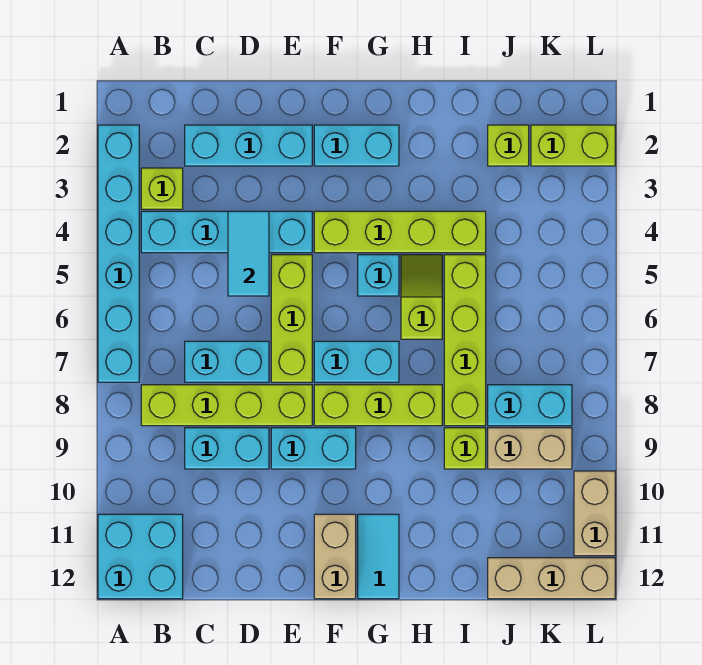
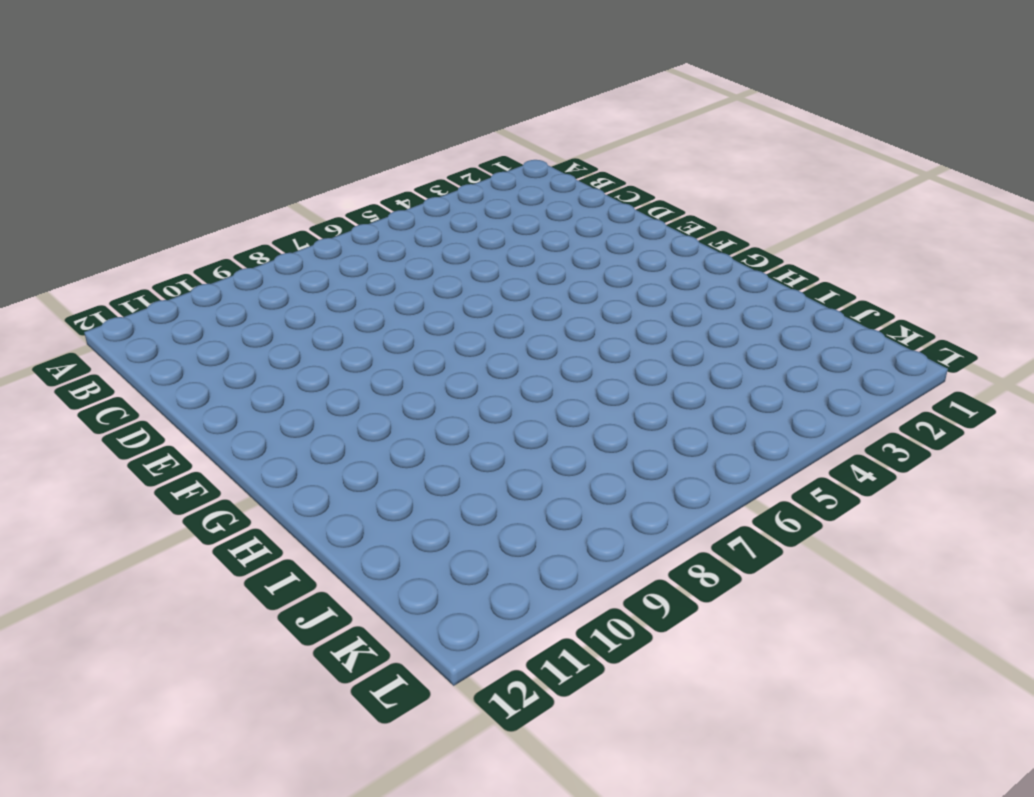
none -> cyan 1x6 brick [98,125,139,382]
none -> cyan 2x2 brick [98,514,183,599]
none -> lime 1x1 brick [141,168,183,209]

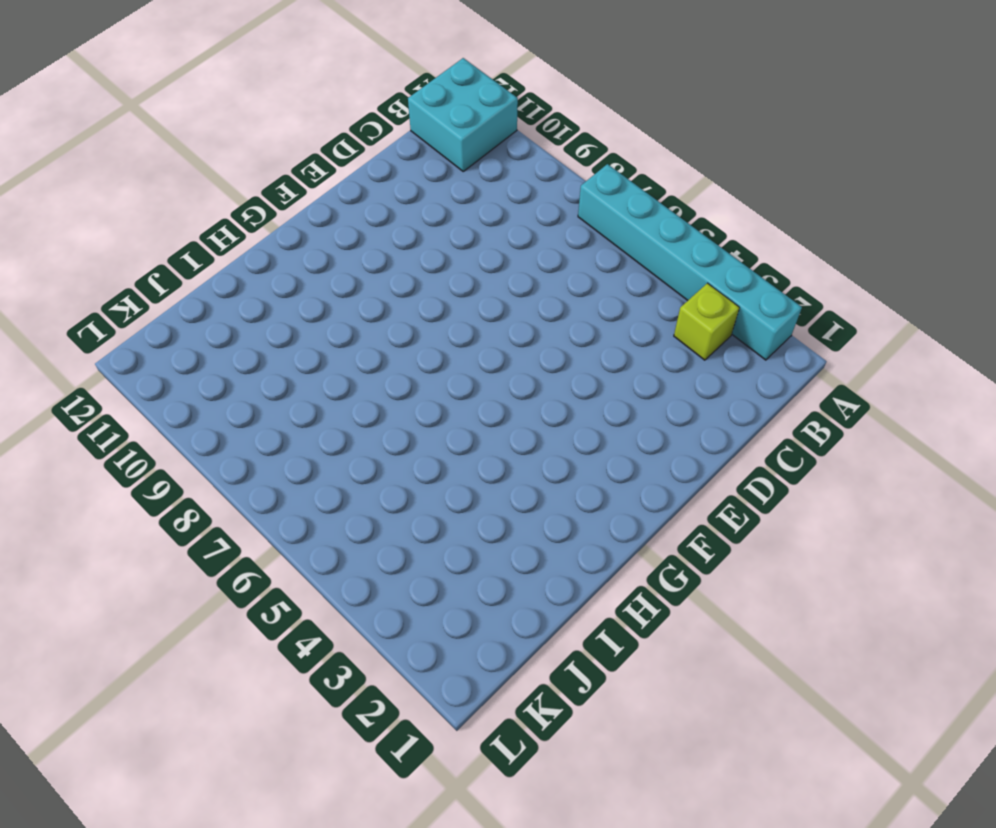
none -> cyan 1x4 brick [141,211,312,253]
none -> lime 1x4 brick [141,385,312,426]
none -> cyan 1x3 brick [185,125,312,166]

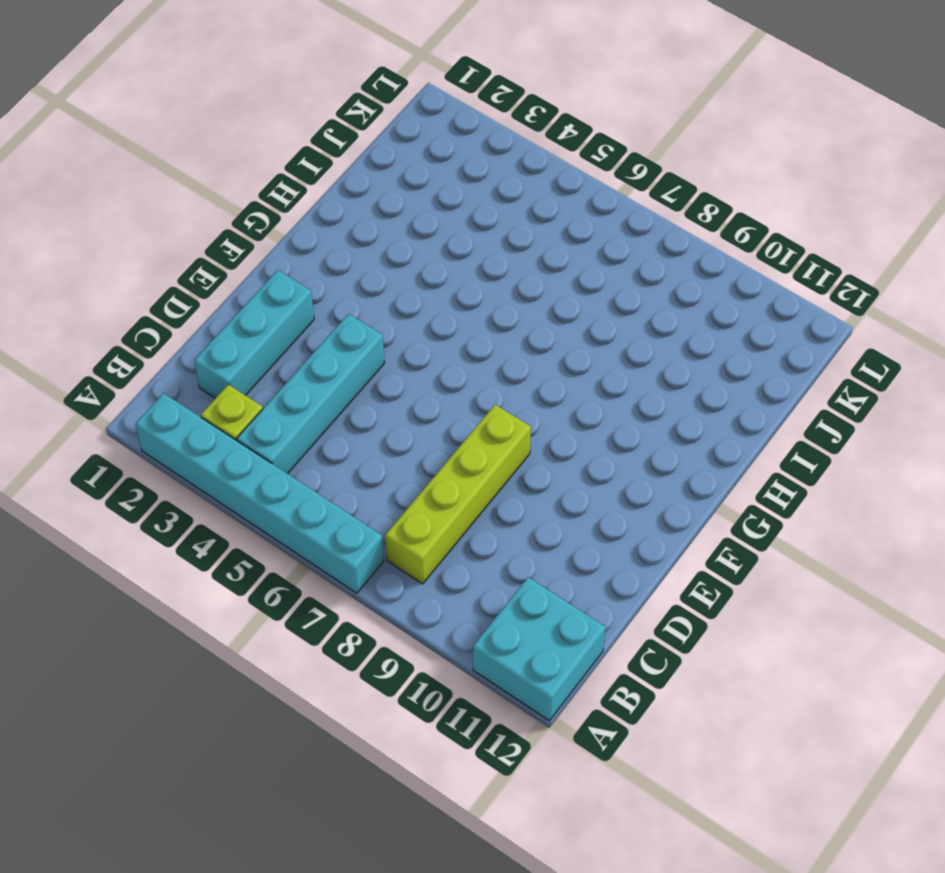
none -> cyan 1x2 brick [185,341,269,382]
none -> cyan 1x2 brick [185,428,269,469]
none -> lime 1x3 brick [271,255,312,382]

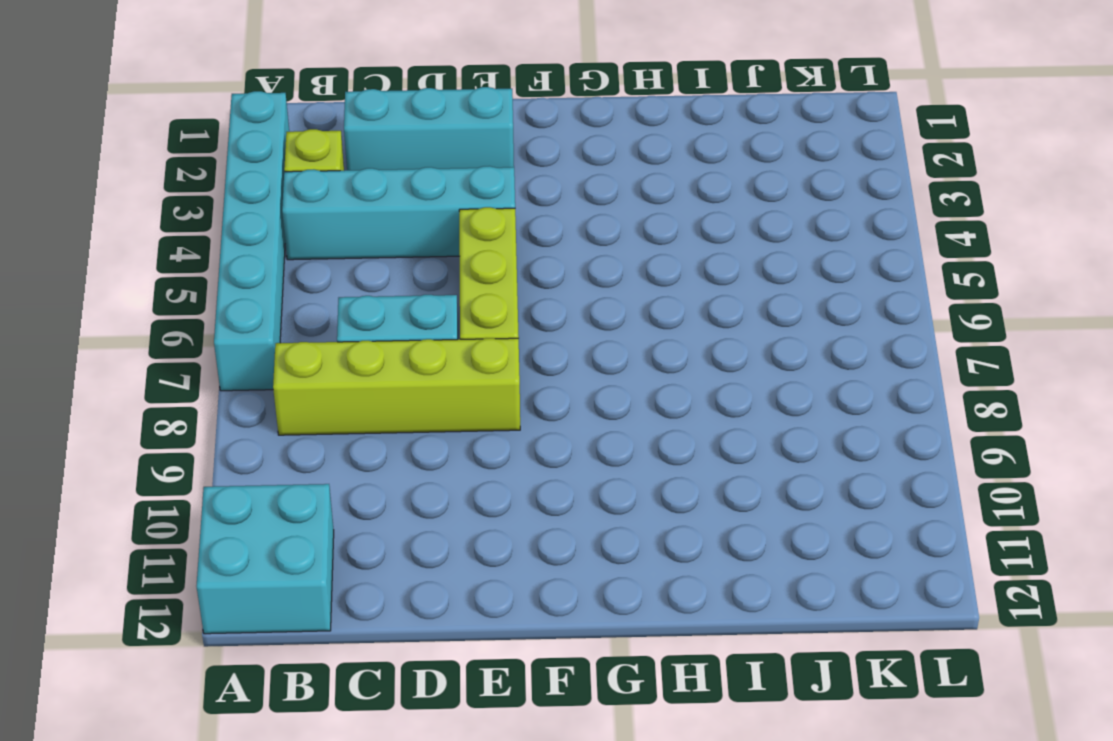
none -> cyan 1x2 brick [185,428,269,469]
none -> cyan 1x2 brick [271,428,356,469]
none -> cyan 1x2 brick [314,125,399,166]

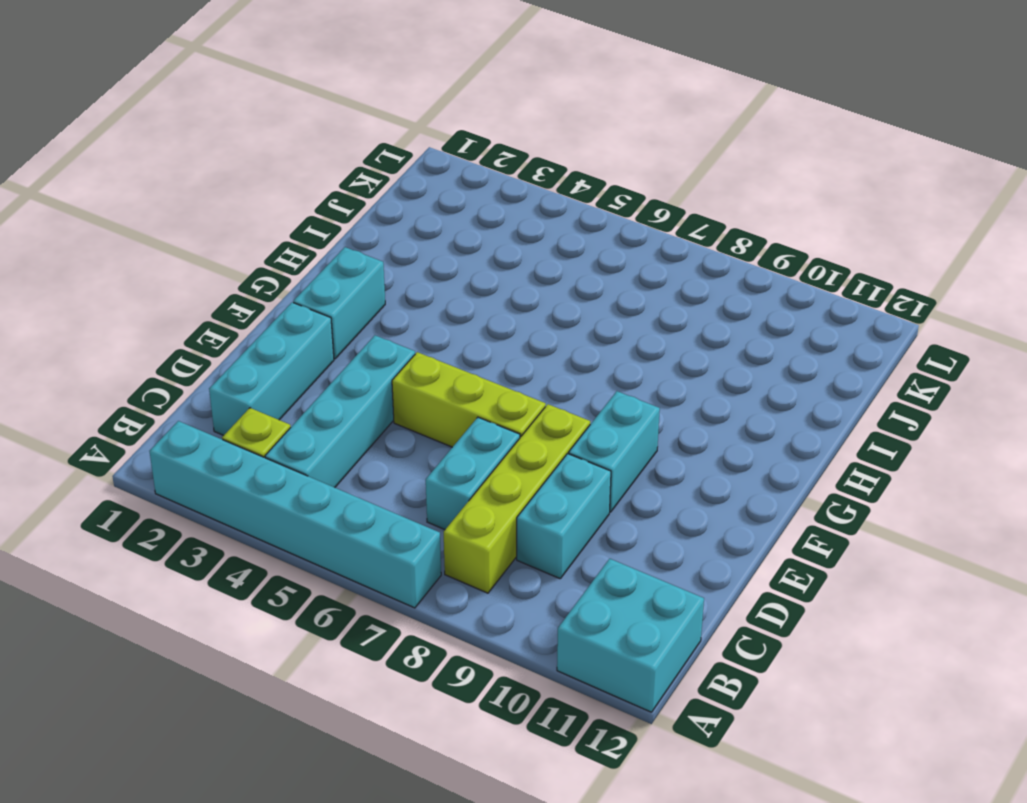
none -> lime 1x4 brick [314,211,486,253]
none -> cyan 1x2 brick [314,341,399,382]
none -> lime 1x3 brick [314,385,442,426]

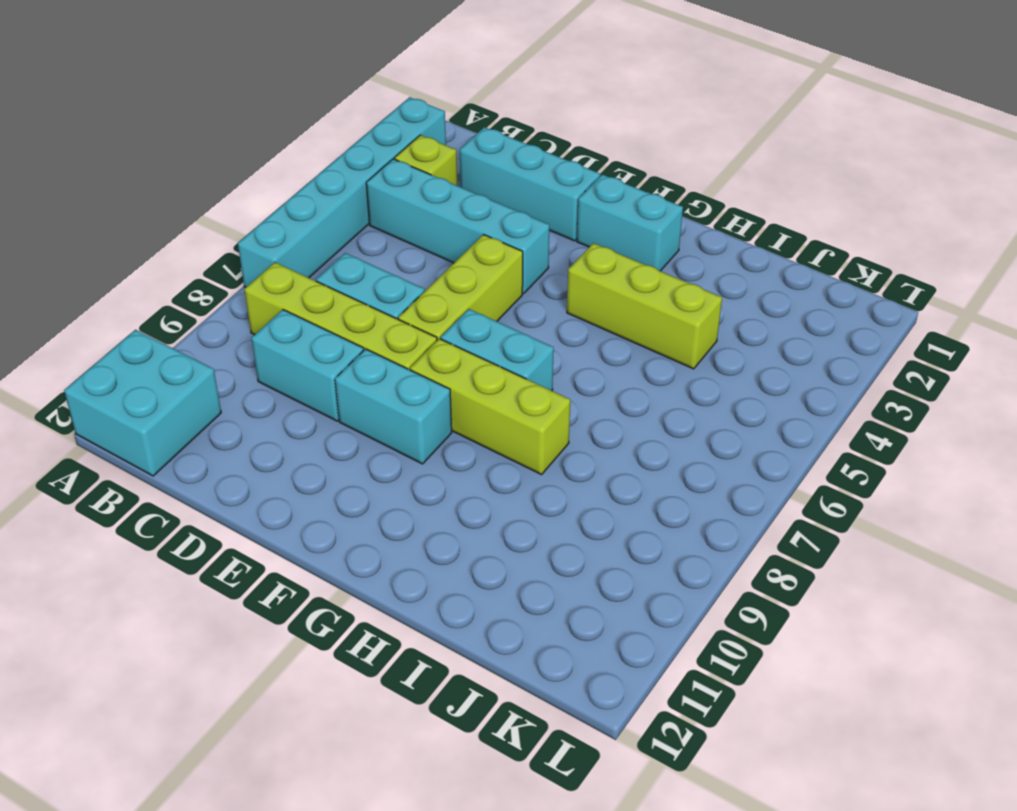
lime 1x3 brick [567,243,722,369] -> lime 1x4 brick [314,211,486,253]
none -> tan 1x2 brick [314,514,356,599]
none -> cyan 1x1 brick [358,255,399,296]
none -> cyan 1x2 tile [358,514,399,599]

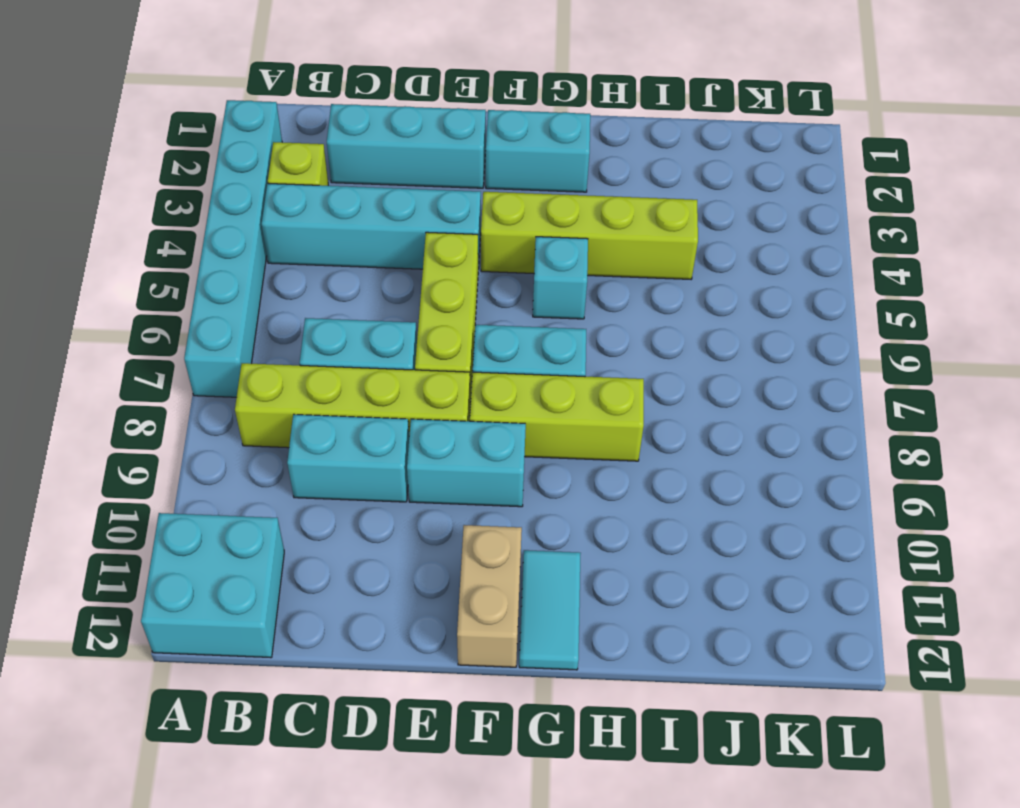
none -> lime 1x2 slope [401,255,442,339]
none -> lime 1x4 brick [444,255,486,426]
none -> lime 1x1 brick [444,428,486,469]

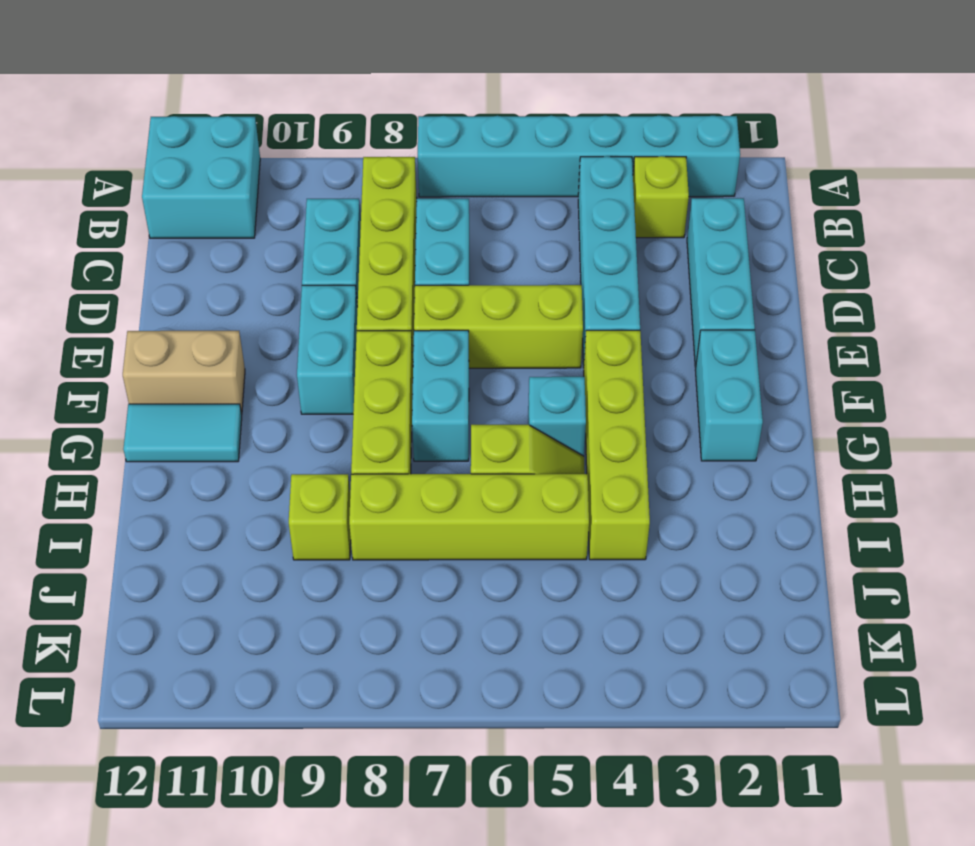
none -> lime 1x1 brick [488,125,529,166]
none -> cyan 1x2 brick [488,385,572,426]
none -> tan 1x2 brick [488,428,572,469]

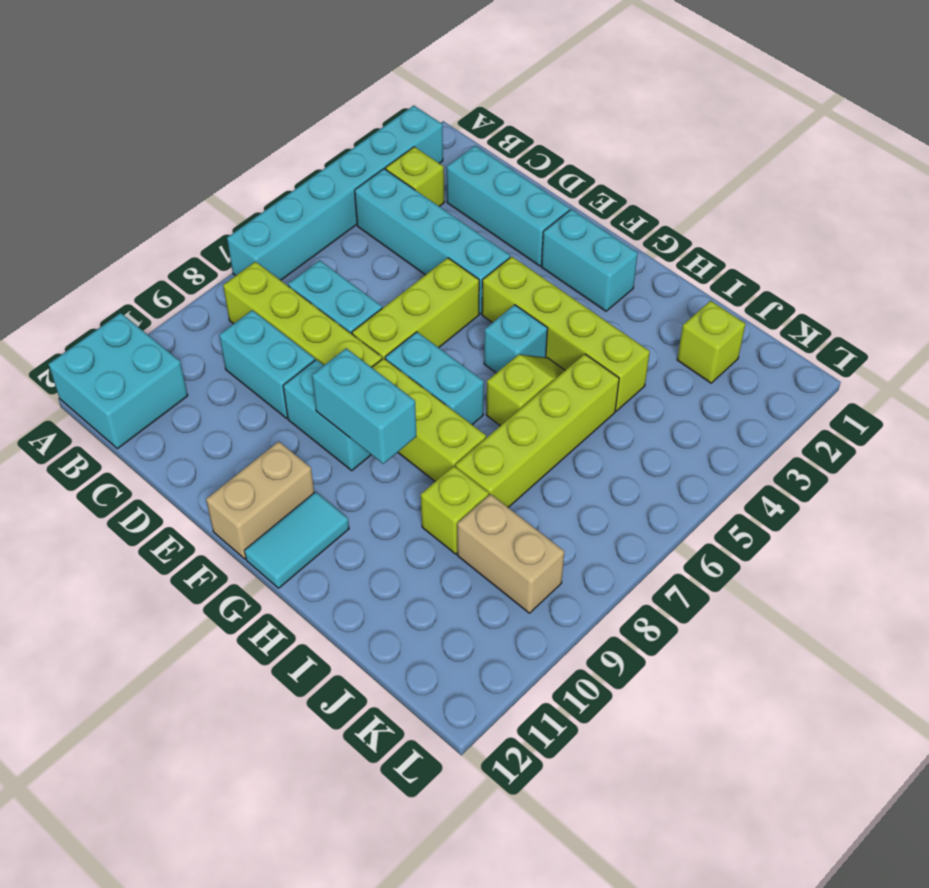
cyan 1x2 brick [312,348,417,464] -> cyan 1x2 brick moved to [488,385,572,426]
none -> tan 1x3 brick [488,558,615,599]
none -> lime 1x2 brick [531,125,615,166]
none -> tan 1x2 brick [574,471,615,556]

